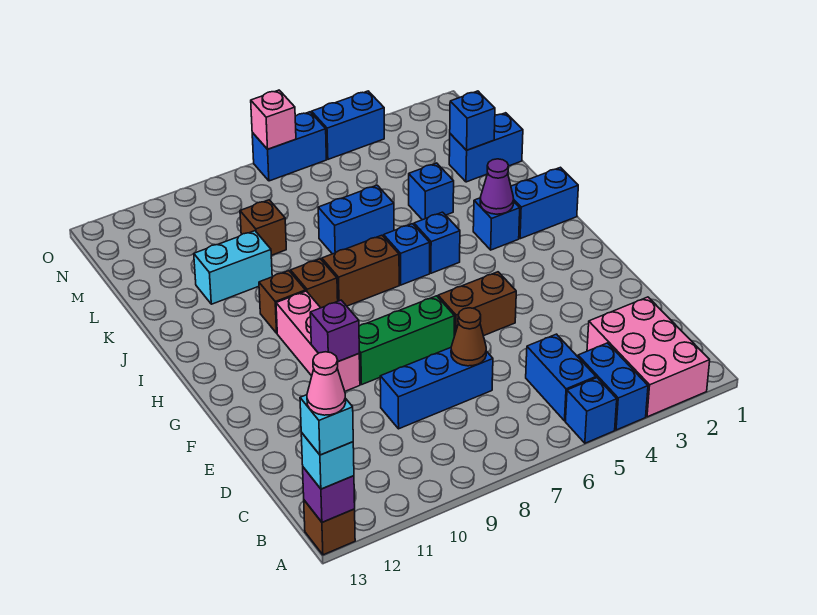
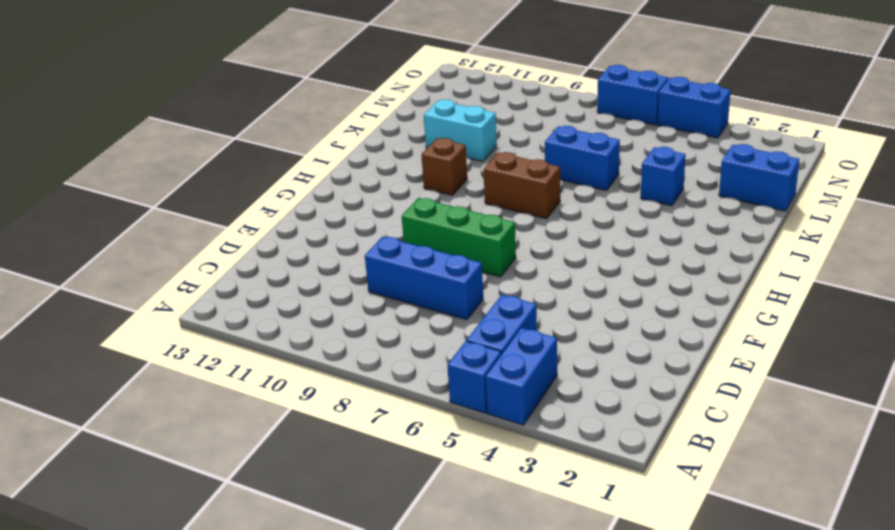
none -> pink 2x3 brick [587,297,710,417]
none -> brown 1x1 brick [304,500,355,555]
none -> brown 1x2 brick [438,272,516,336]
none -> pink 1x3 brick [276,291,360,391]

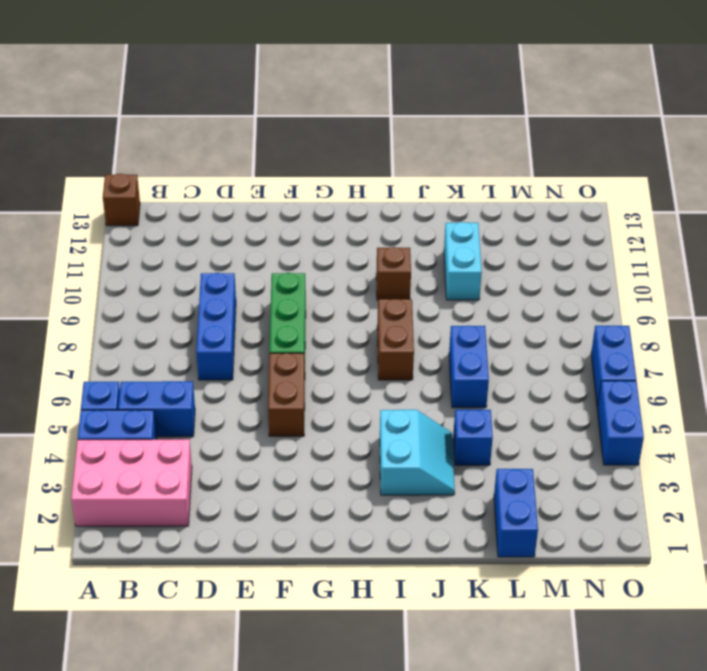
cyan 2x2 slope [380,410,455,495] -> blue 1x1 brick [473,198,520,250]
none -> pink 1x3 brick [276,291,360,391]
none -> blue 1x2 brick [511,167,578,239]
none -> blue 1x1 brick [414,212,460,273]
none -> blue 1x1 brick [384,224,430,285]

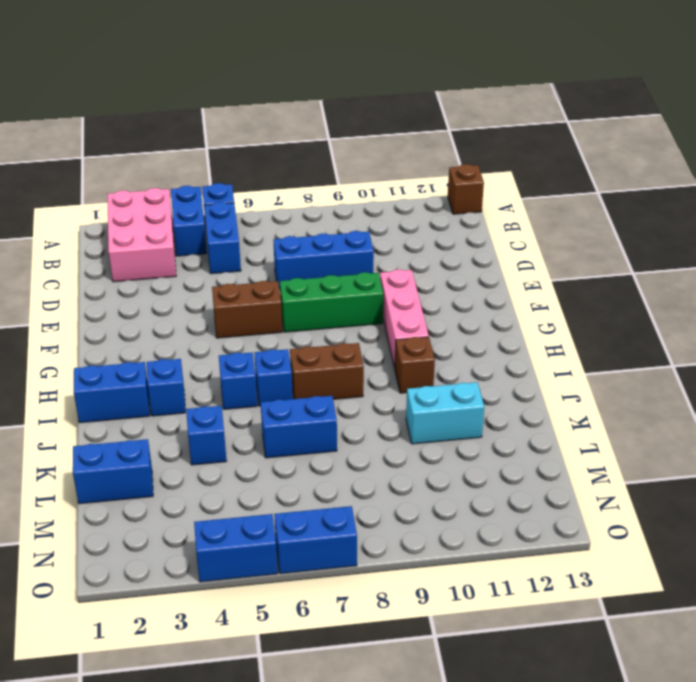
none -> brown 1x1 brick [291,259,338,308]
none -> brown 1x1 brick [240,200,286,255]
none -> purple 1x1 brick [303,467,355,522]
none -> brown 1x1 cone [451,308,486,366]

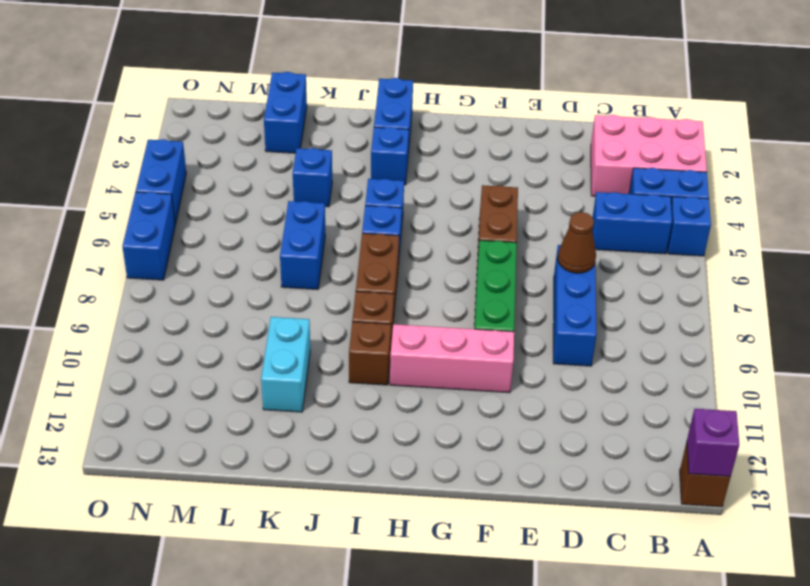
none -> brown 1x1 brick [240,200,286,255]
none -> purple 1x1 brick [310,300,359,362]
none -> purple 1x1 cone [480,159,514,214]
none -> blue 1x1 brick [450,91,495,150]

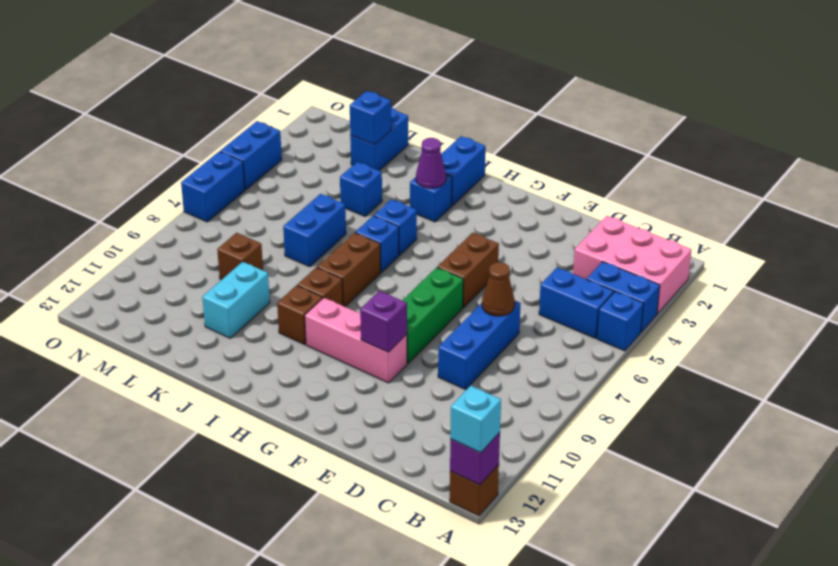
none -> pink 1x1 brick [251,90,296,149]
none -> cyan 1x1 brick [300,395,353,455]
none -> pink 1x1 cone [307,352,346,415]

